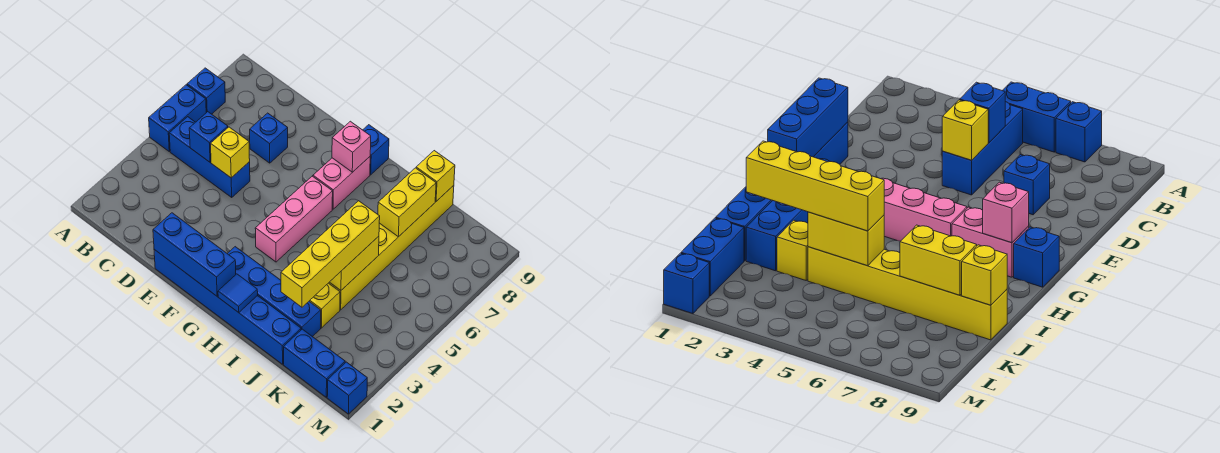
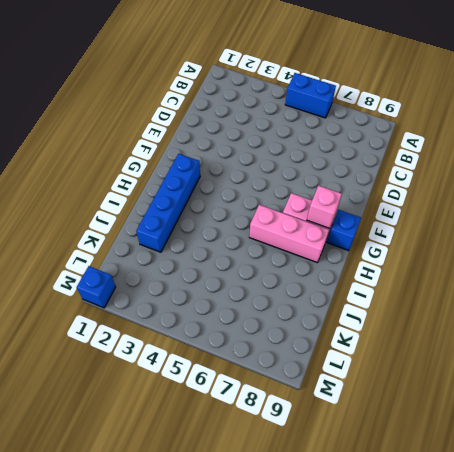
pink 1x3 brick [249,205,329,263] -> pink 1x3 brick moved to [255,176,333,262]
none -> blue 1x1 brick [187,68,225,114]
none -> blue 1x3 brick [169,117,250,197]
none -> blue 1x1 brick [250,113,288,163]

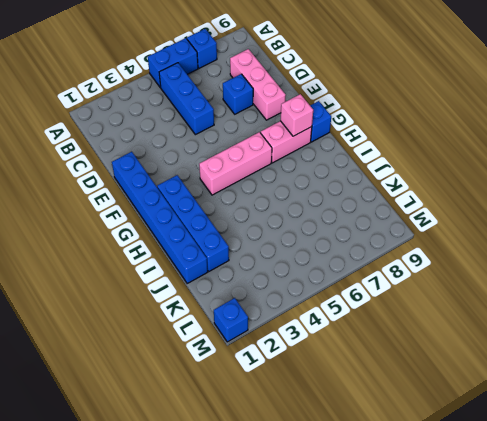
pink 1x3 brick [230,49,286,120] -> none
none -> yellow 1x1 brick [309,283,340,328]
none -> yellow 1x6 brick [329,185,454,310]
none -> blue 1x2 brick [284,329,345,397]

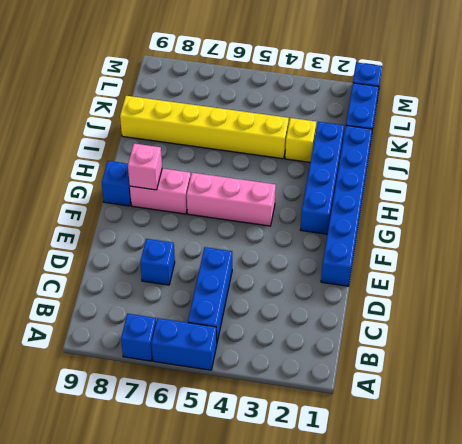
none -> blue 1x1 brick [189,112,228,162]
none -> yellow 1x1 brick [211,127,250,178]
none -> blue 1x3 brick [153,213,236,296]

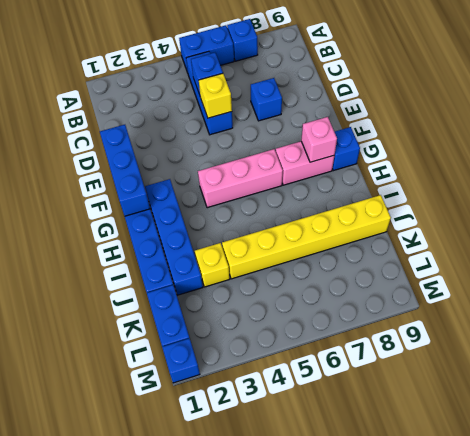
none -> blue 1x1 tile [218,274,258,313]
none -> yellow 1x2 brick [330,236,379,290]
none -> yellow 1x2 brick [378,168,436,237]

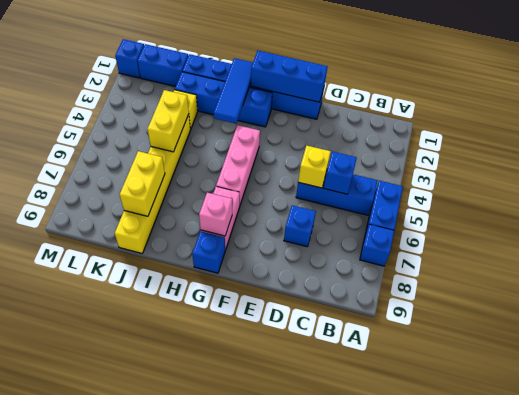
blue 1x3 tile [214,58,253,123] -> blue 1x1 tile [218,274,258,313]
none -> yellow 1x1 brick [416,151,455,201]
none -> yellow 1x4 brick [281,201,380,307]

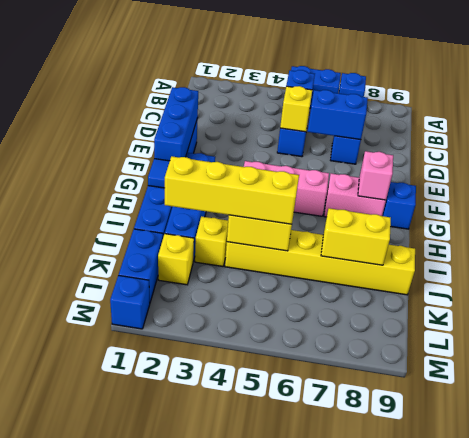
blue 1x2 brick [308,90,368,140] -> none
yellow 1x1 brick [158,234,194,285] -> yellow 1x1 brick moved to [416,151,455,201]

